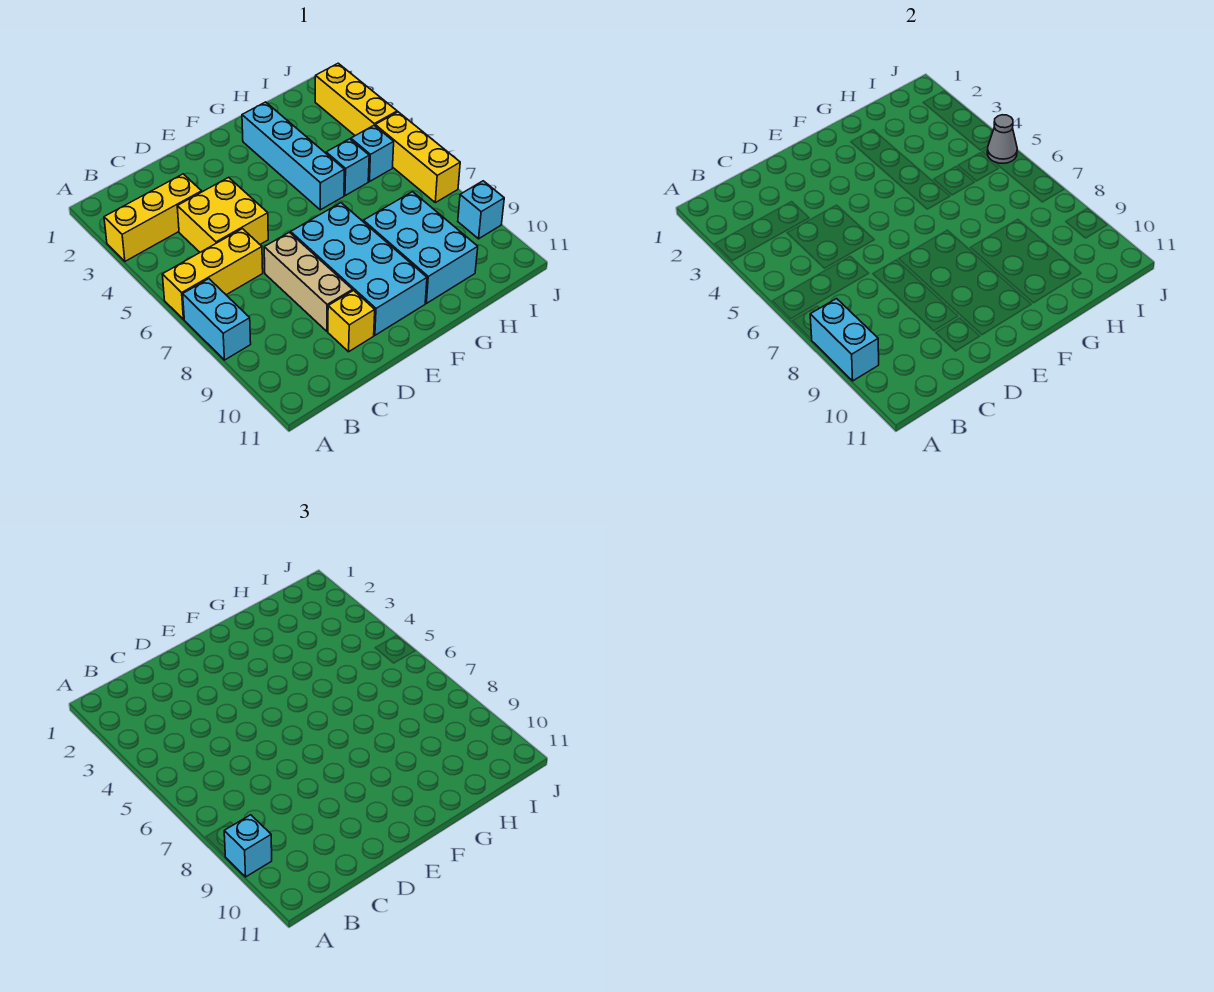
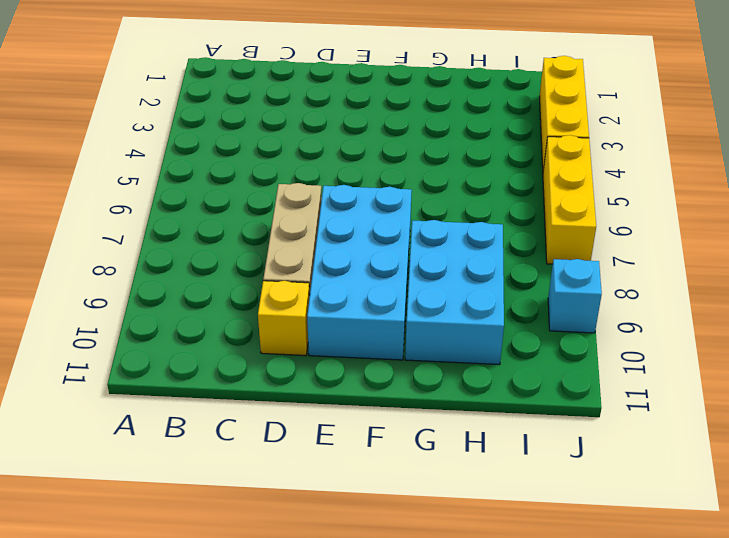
none -> yellow 1x3 brick [104,174,202,261]
none -> yellow 1x3 brick [162,229,263,319]
none -> cyan 1x2 brick [183,279,251,360]

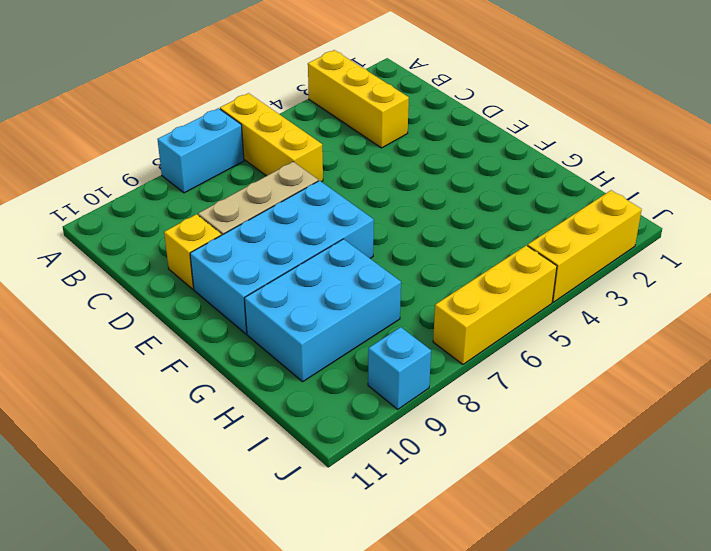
none -> yellow 2x2 brick [177,177,268,252]
none -> cyan 1x4 brick [242,102,344,210]
none -> cyan 1x1 brick [326,139,369,196]

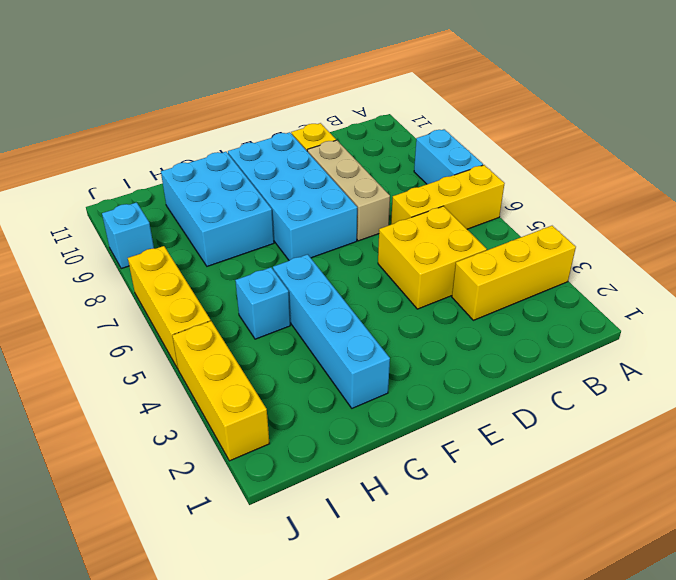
none -> cyan 1x1 brick [351,126,394,182]
none -> cyan 1x2 brick [810,299,879,381]
none -> grey 1x1 cone [987,115,1017,163]

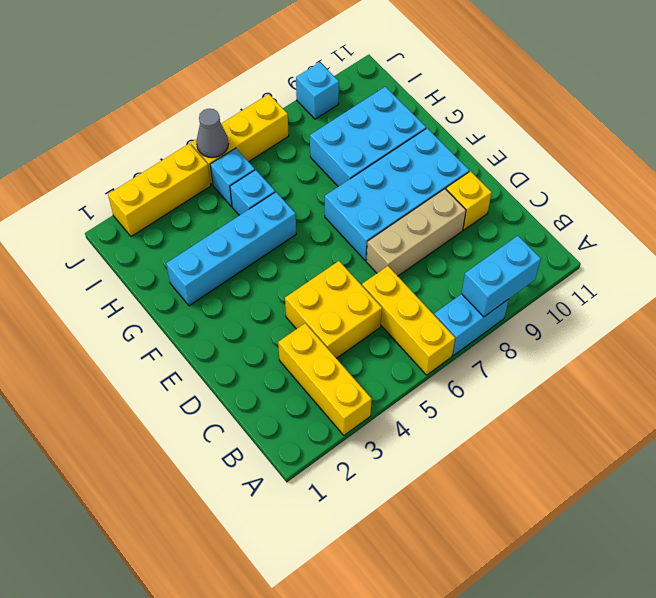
none -> cyan 1x1 brick [224,815,272,877]

